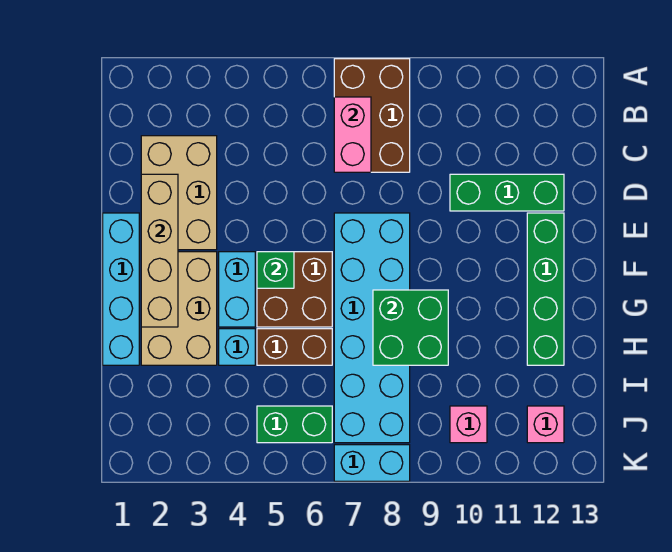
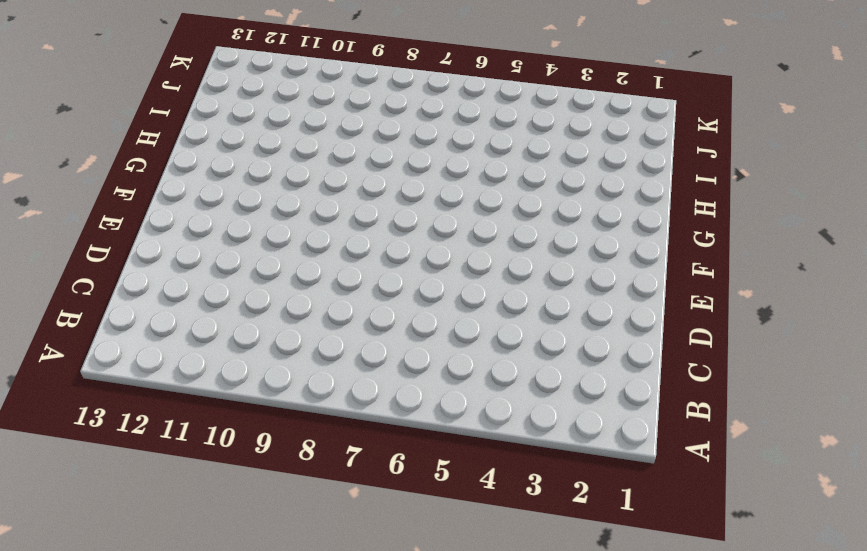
none -> brown 2x3 brick [334,59,410,172]
none -> tan 2x3 brick [141,136,217,250]
none -> green 1x3 brick [450,174,564,211]

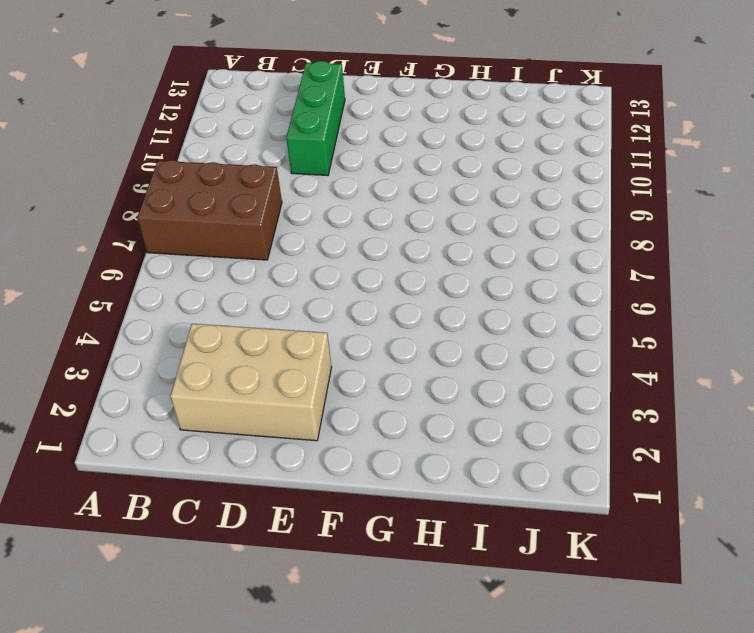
none -> cyan 1x4 brick [103,213,139,365]
none -> cyan 2x6 brick [334,213,410,443]
none -> green 1x4 brick [527,213,564,365]

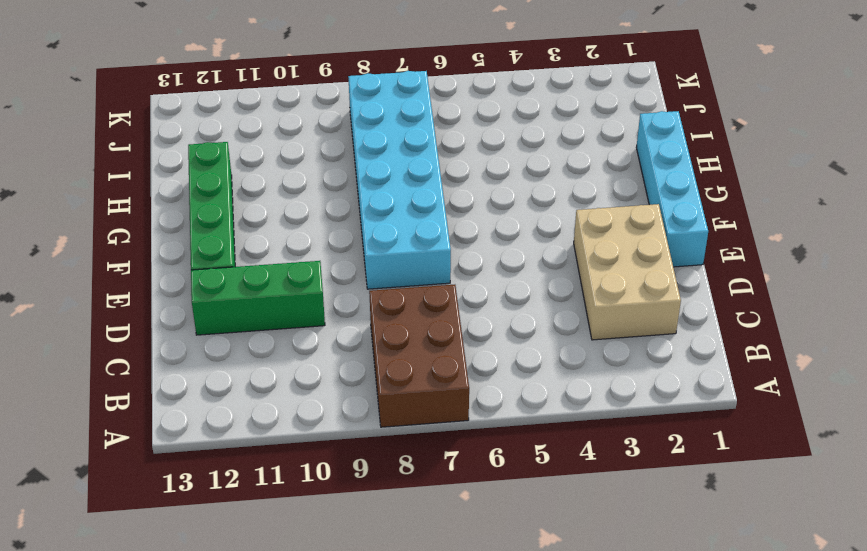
none -> tan 2x3 brick [141,252,217,365]
none -> cyan 1x2 brick [219,252,255,327]
none -> brown 2x2 brick [257,252,332,327]

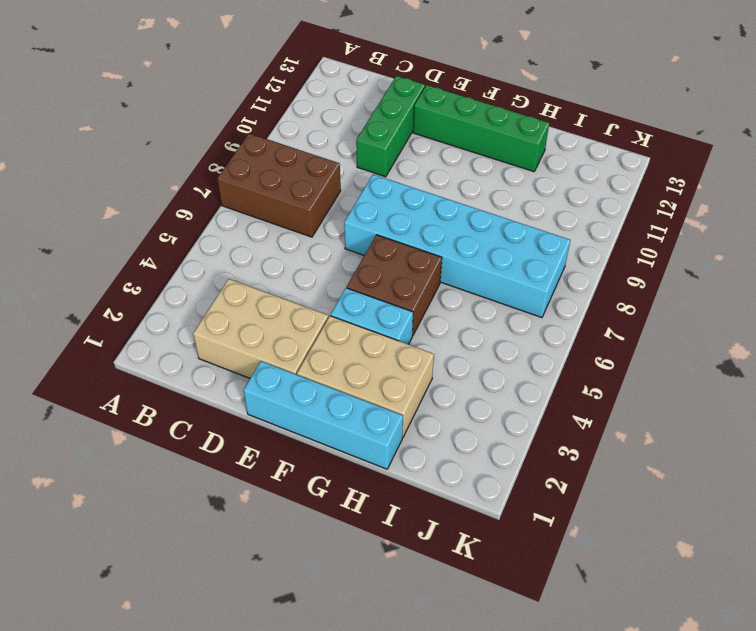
none -> cyan 1x1 brick [219,329,255,365]
none -> brown 1x2 brick [257,329,332,365]
none -> green 1x2 brick [257,406,332,443]

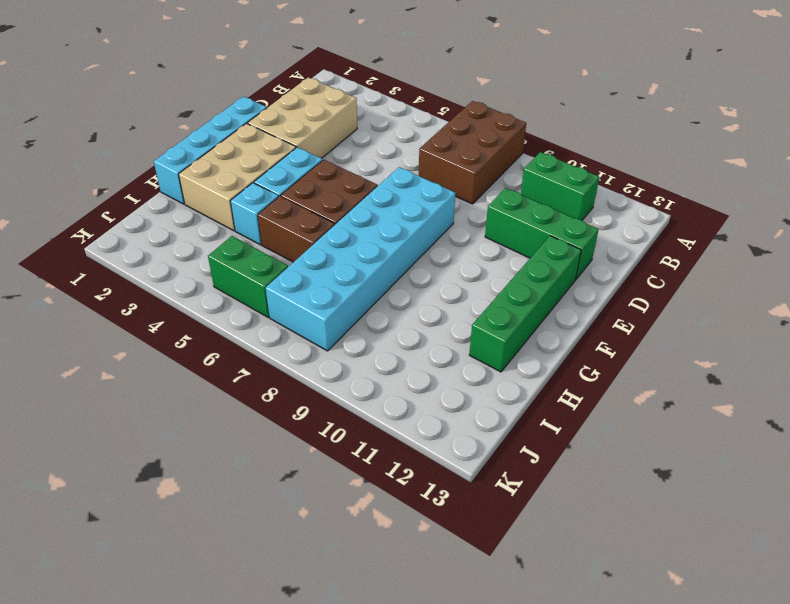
green 1x2 brick [521,152,599,220] -> none
none -> pink 1x1 brick [450,406,487,443]
none -> pink 1x1 brick [527,406,564,443]
none -> cyan 1x2 brick [334,445,410,481]

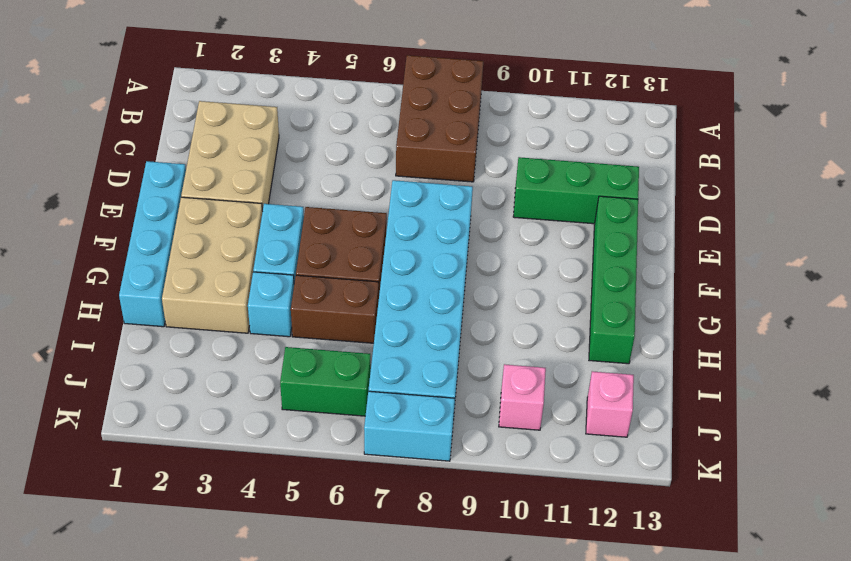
none -> pink 1x2 brick [334,97,371,172]
none -> tan 1x4 brick [141,174,178,327]
none -> green 1x1 brick [257,252,294,288]

